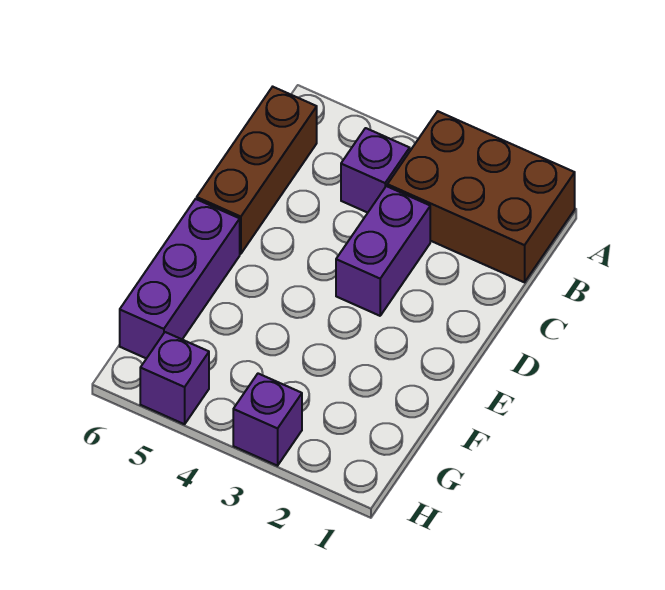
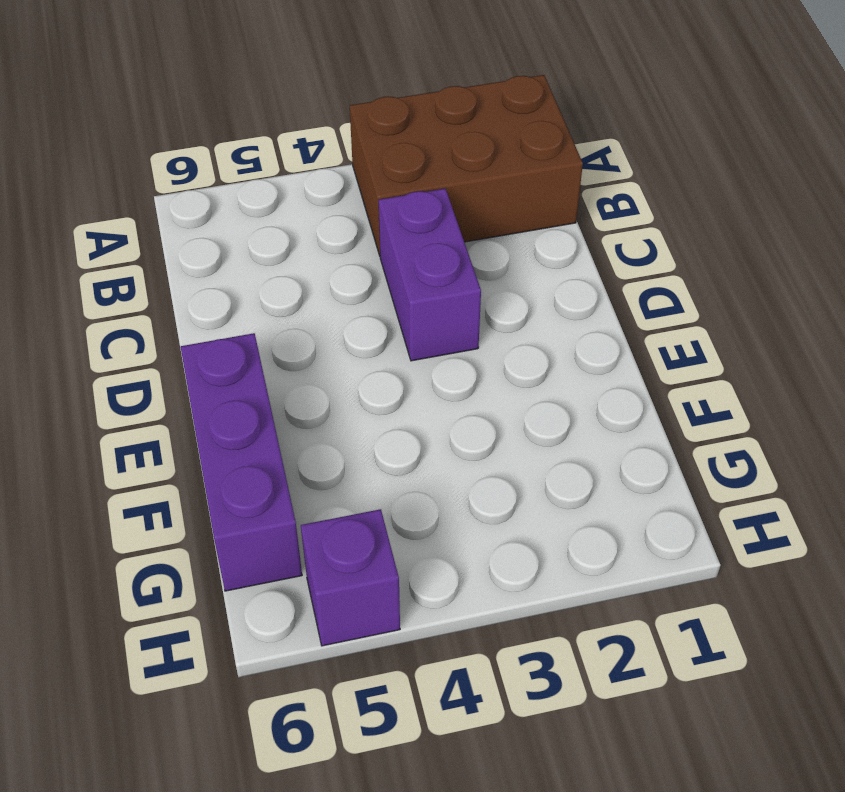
none -> purple 1x1 brick [341,128,410,213]
none -> brown 1x3 brick [197,87,317,254]

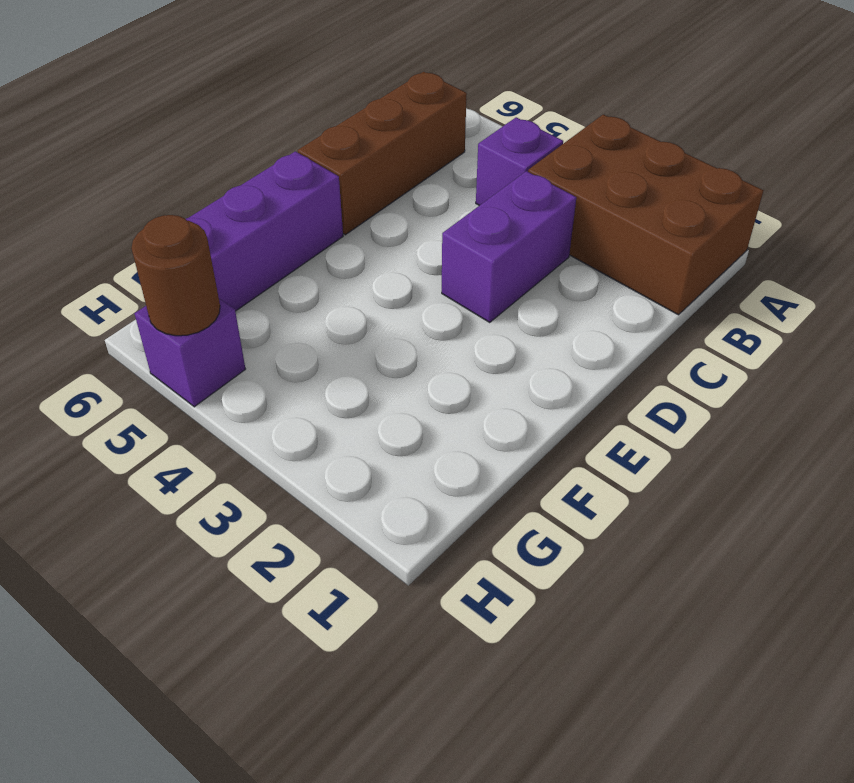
brown 1x1 round brick [131,215,220,336] -> none
none -> purple 1x1 brick [233,374,302,466]

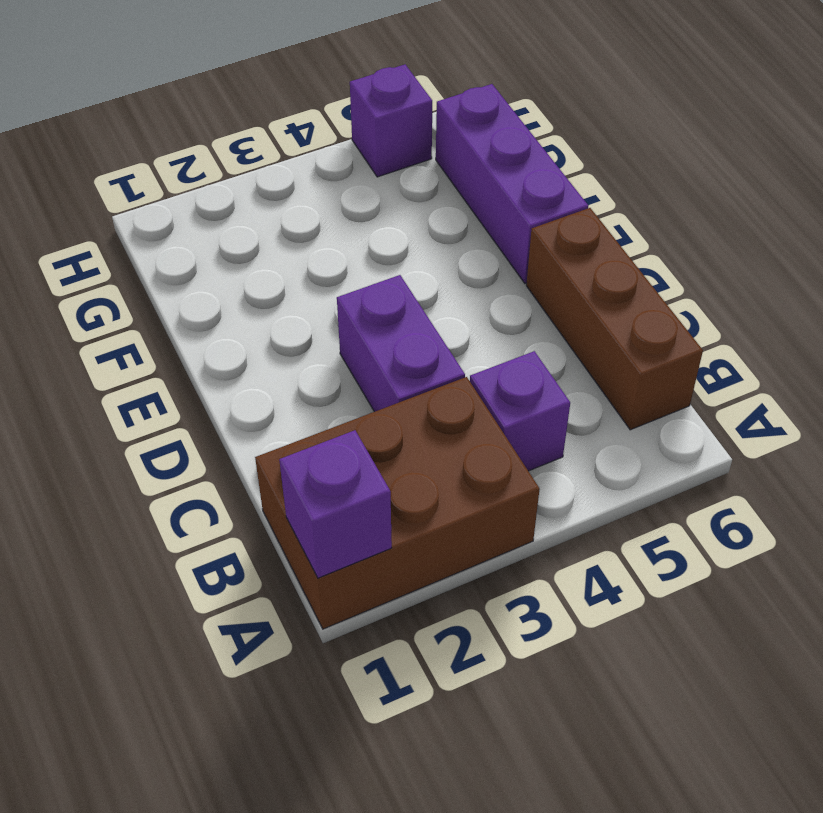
purple 1x1 brick [279,430,392,578] -> purple 1x1 brick moved to [233,374,302,466]

